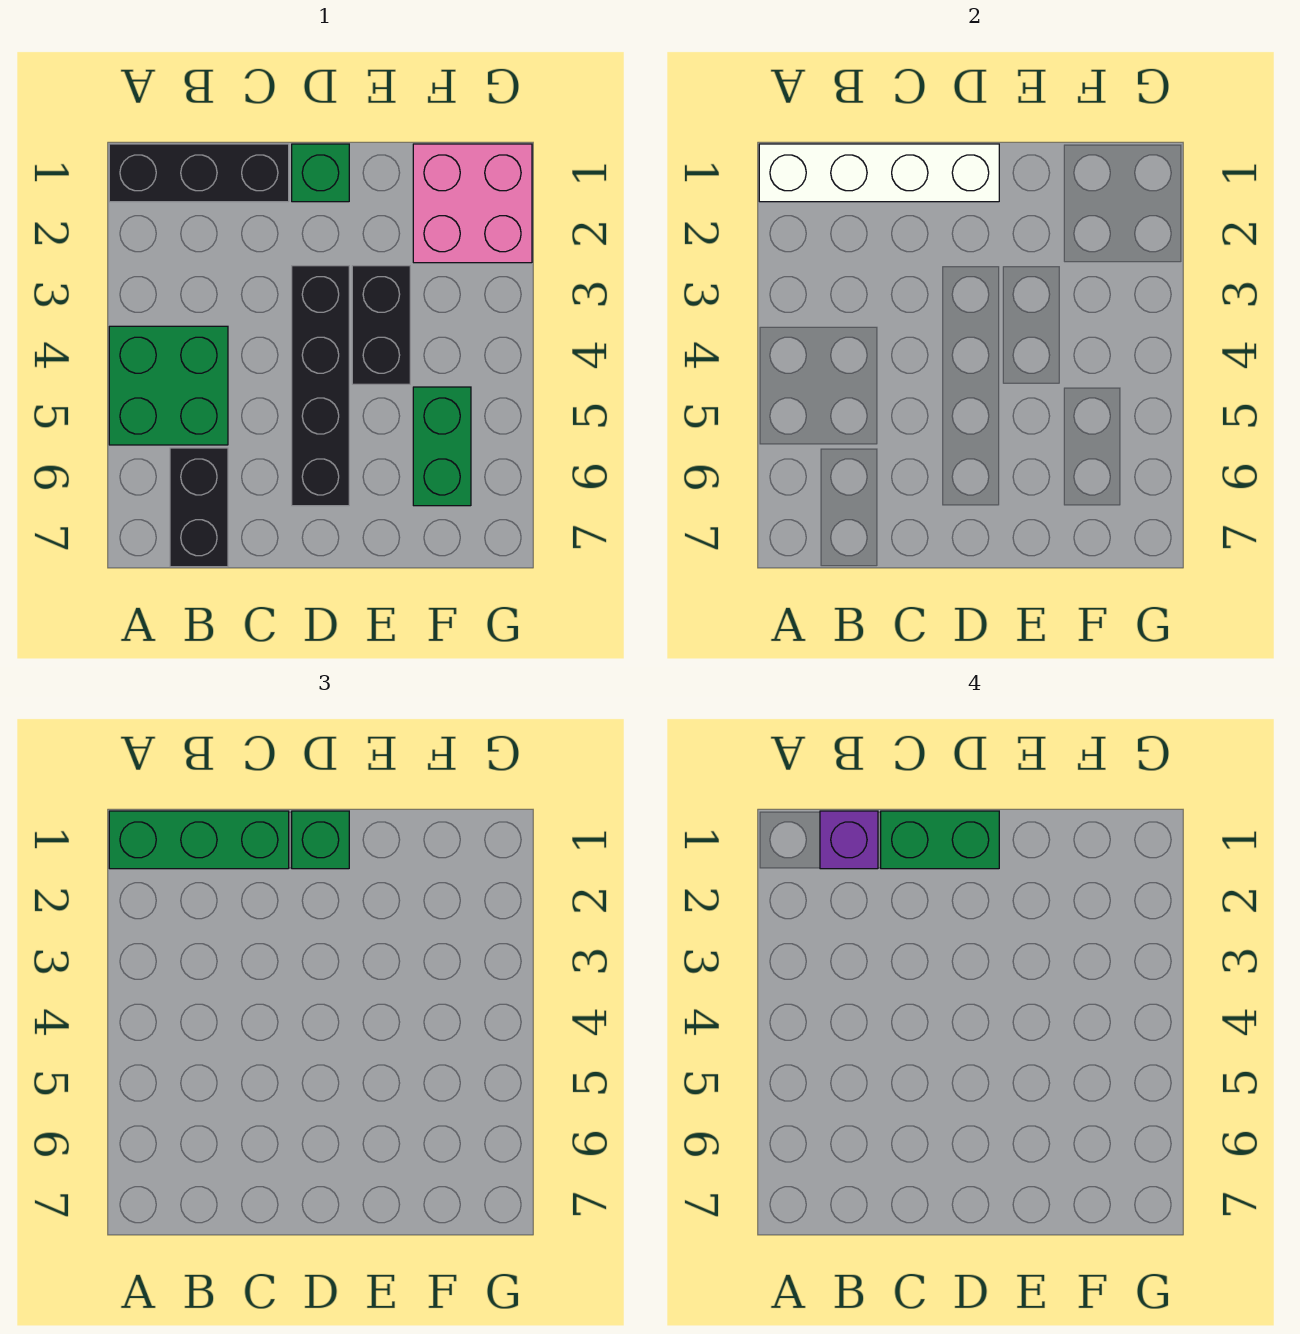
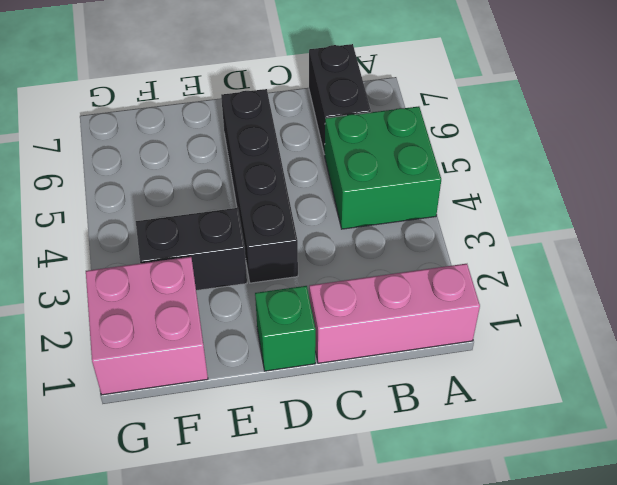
pink 1x3 brick [309,264,480,363] -> black 1x3 brick [109,144,289,202]
black 1x2 brick [136,208,247,291] -> black 1x2 brick turned to [352,266,410,384]
none -> green 1x2 brick [413,387,471,506]
none -> white 1x4 brick [759,144,999,202]
none -> green 1x3 brick [109,811,289,869]

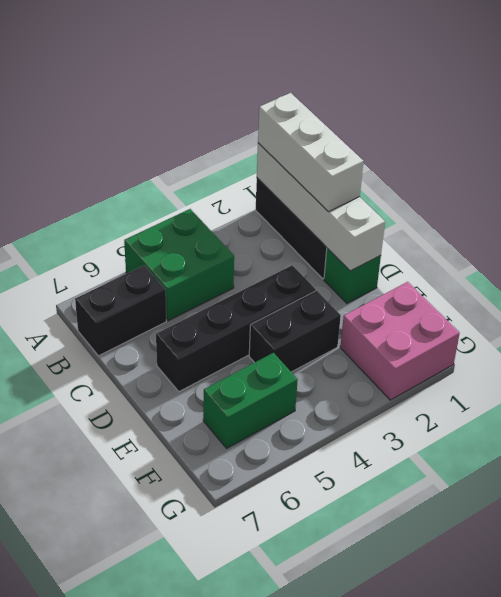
white 1x3 brick [258,93,363,211] -> green 1x3 brick [109,811,289,869]
none -> green 1x1 brick [292,811,349,869]
none -> purple 1x1 brick [820,811,878,869]
none -> green 1x2 brick [881,811,999,869]

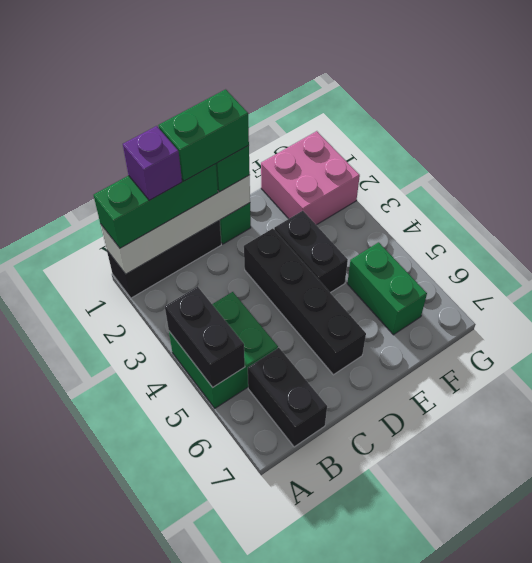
black 1x2 brick [165,287,245,387] -> none

